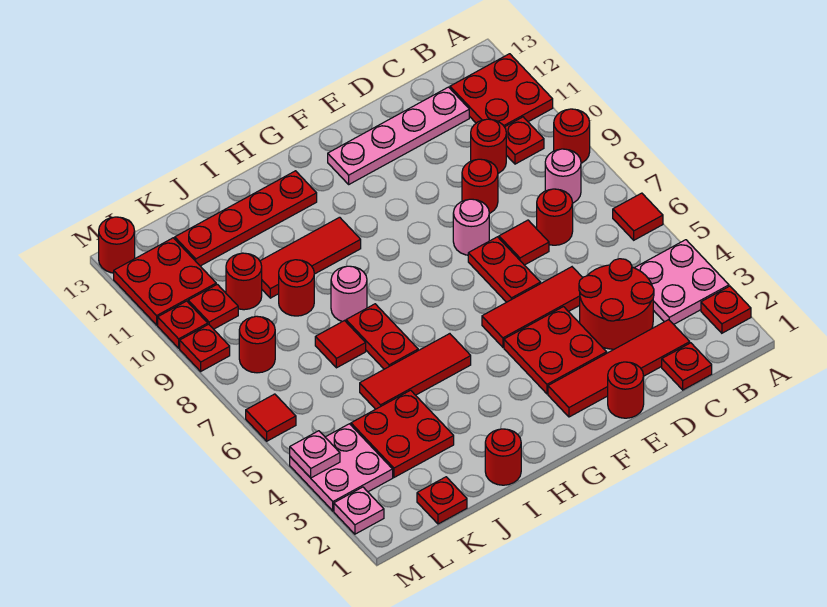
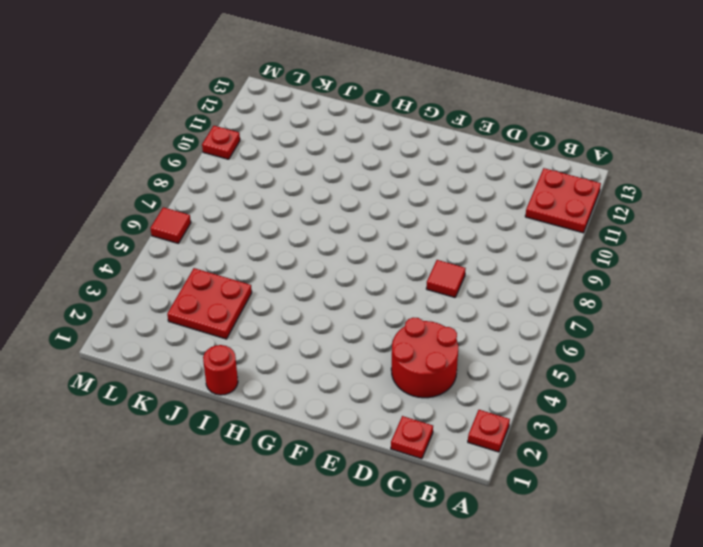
none -> pink 2x2 plate [635,240,729,324]
none -> red 1x1 tile [613,193,663,240]
none -> red 1x1 round brick [554,109,590,163]
none -> pink 1x1 round brick [545,149,581,203]

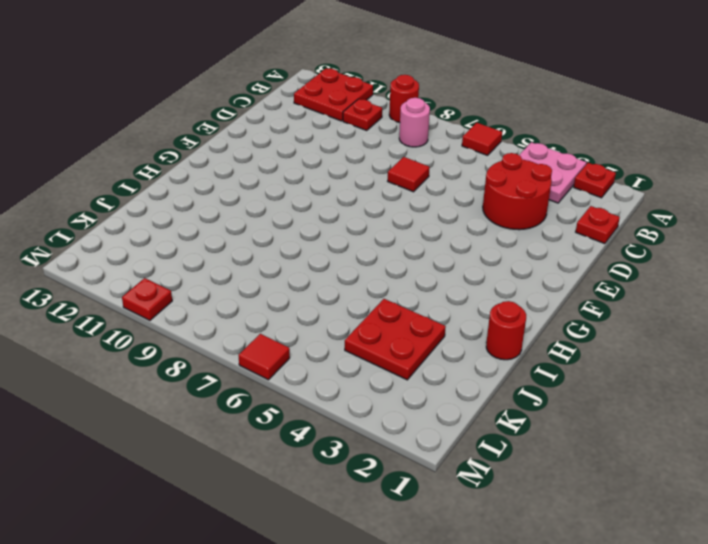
none -> red 1x4 tile [548,320,690,417]
none -> red 1x1 round brick [537,189,573,245]
none -> red 1x1 round brick [471,119,506,173]
none -> pink 1x4 plate [328,87,469,184]

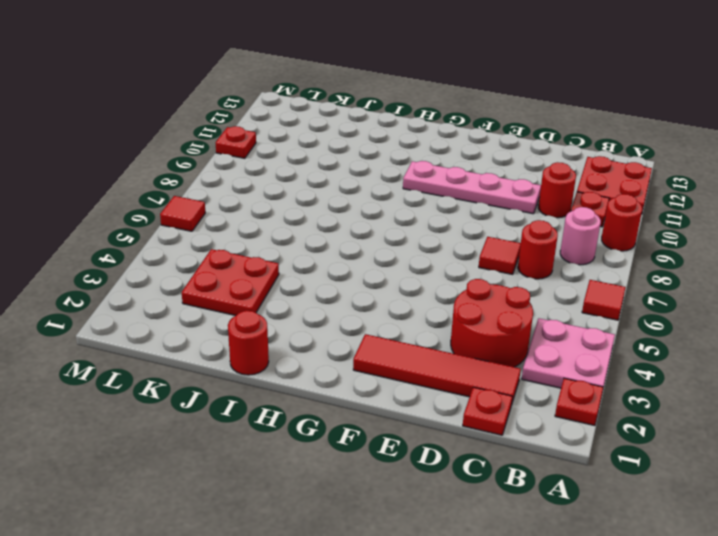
pink 1x4 plate [403,161,541,214] -> pink 1x4 plate moved to [328,87,469,184]
none -> red 1x3 tile [482,267,583,347]
none -> red 1x1 round brick [462,159,498,213]
none -> red 1x1 round brick [608,362,644,418]
none -> red 2x2 plate [504,307,607,394]

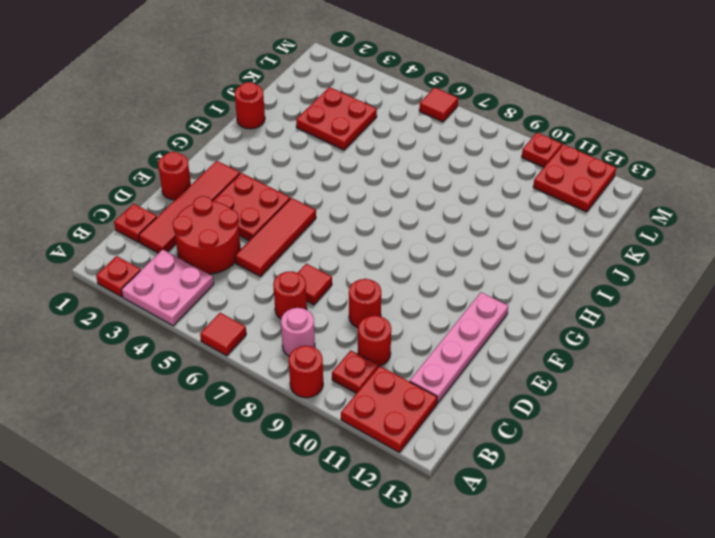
none -> red 1x2 plate [468,237,541,302]
none -> pink 1x1 round brick [453,199,489,255]
none -> red 1x3 tile [360,334,471,409]
none -> red 1x3 tile [260,217,361,298]

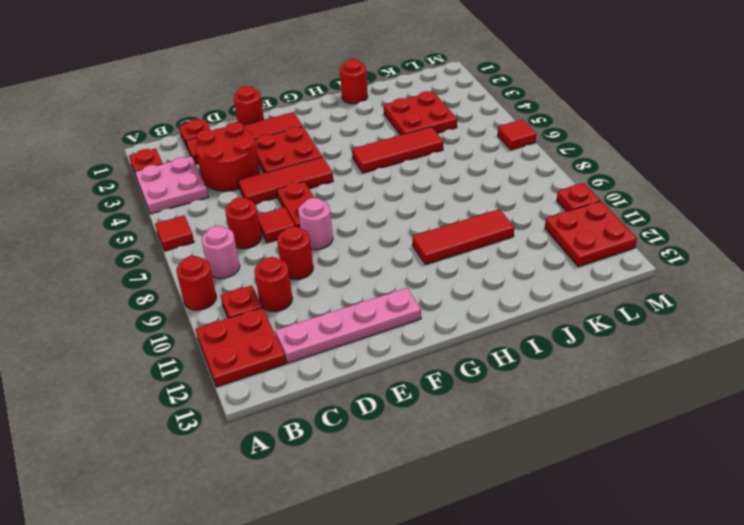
none -> red 1x4 plate [175,171,317,266]
none -> red 1x2 plate [346,304,418,369]
none -> pink 1x1 round brick [331,266,367,322]
none -> red 1x1 tile [315,321,366,368]

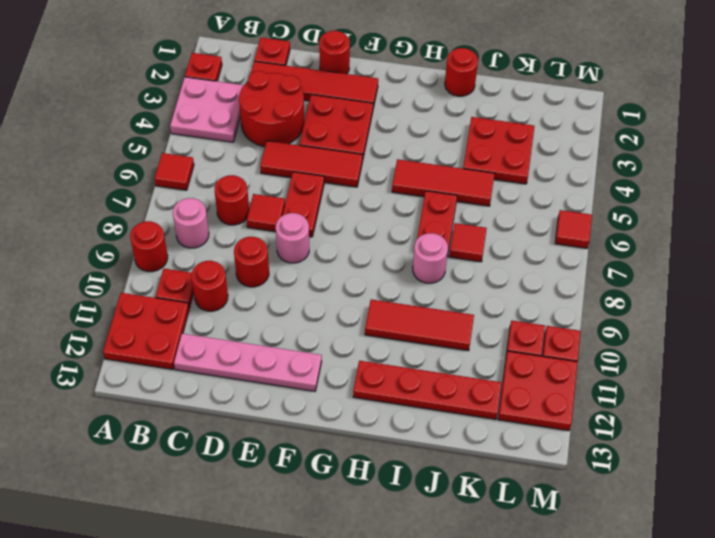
none -> red 1x1 round brick [279,260,314,316]
none -> red 1x1 plate [417,477,467,524]
none -> red 1x1 round brick [226,253,262,310]
none -> pink 2x2 plate [290,424,393,511]

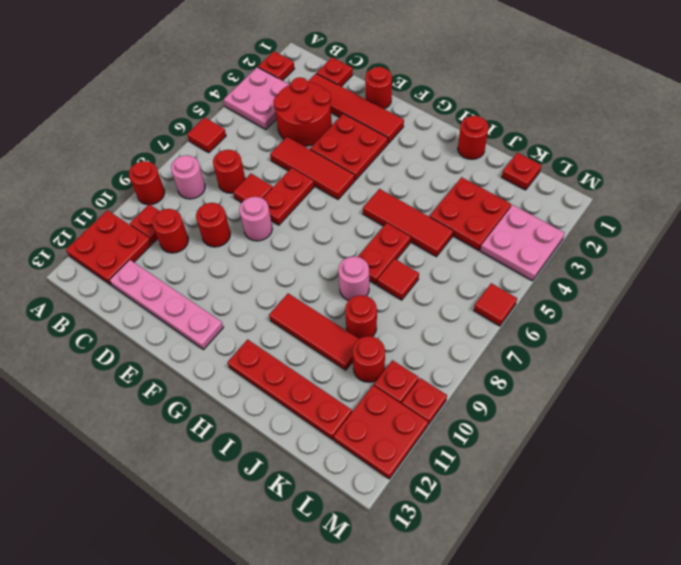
none -> red 1x1 round brick [239,316,275,373]
none -> pink 1x1 plate [334,487,384,534]
none -> red 1x1 plate [180,324,230,371]
none -> red 1x1 round brick [99,217,135,273]

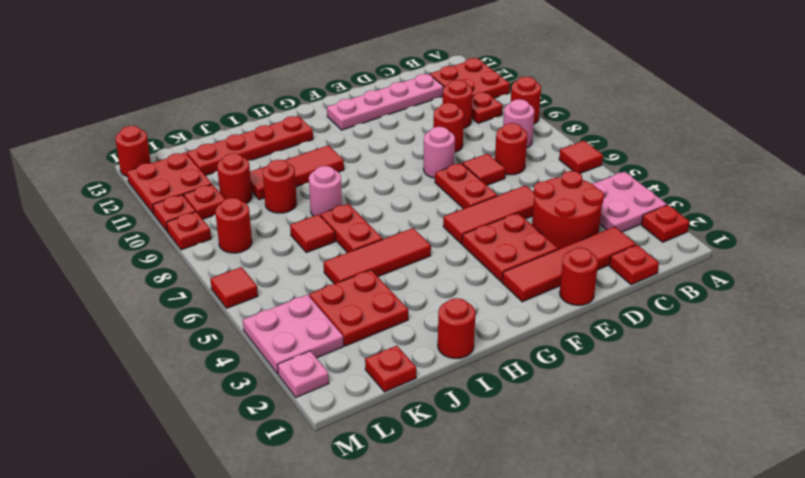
none -> pink 1x1 plate [290,431,340,478]

